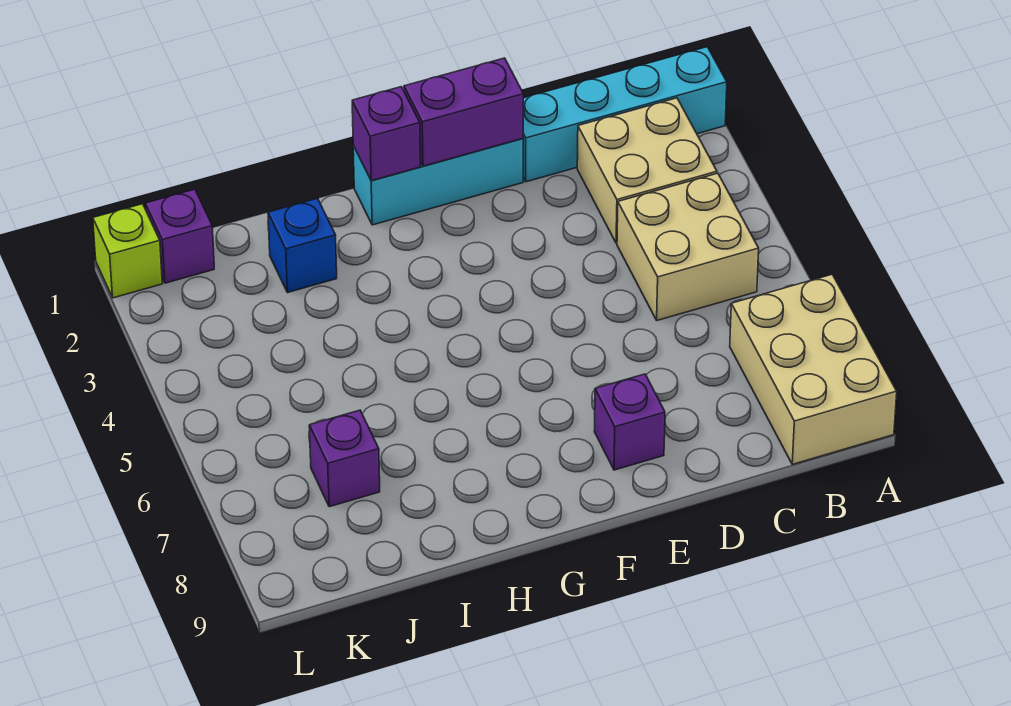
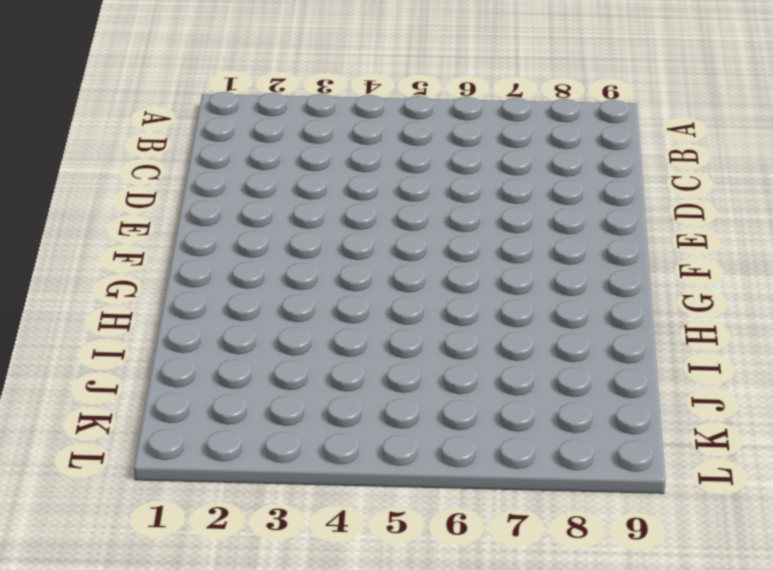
none -> cyan 1x4 brick [523,47,727,182]
none -> tan 2x3 brick [730,275,897,464]
none -> tan 2x2 brick [577,98,717,243]

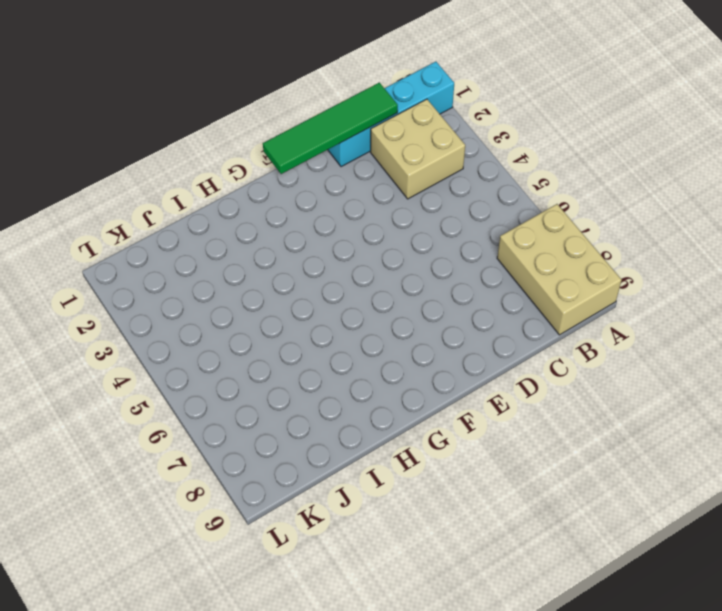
green 1x4 tile [263,83,398,174] -> purple 1x2 brick [404,58,523,166]
none -> tan 2x2 brick [617,173,759,320]
none -> cyan 1x3 brick [353,139,523,225]
none -> purple 1x1 brick [594,374,665,470]

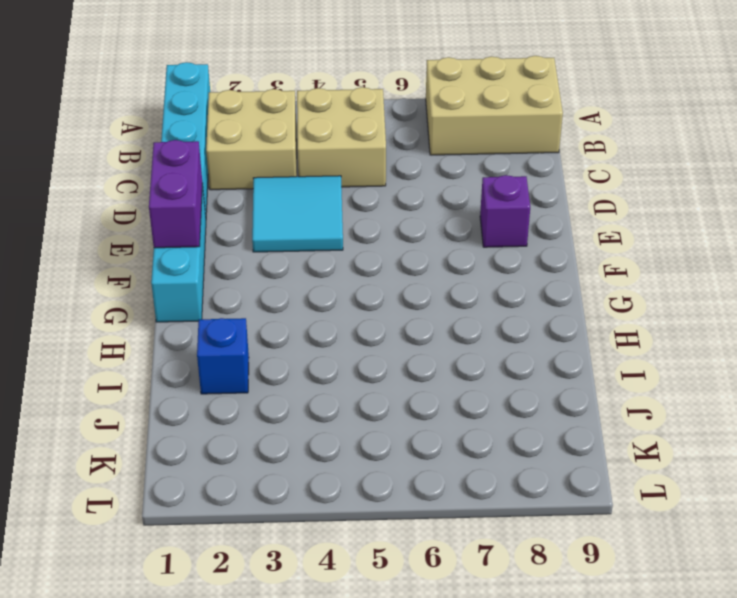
cyan 2x2 tile [252,176,343,252] -> none
none -> purple 1x1 brick [309,410,380,507]
none -> purple 1x1 brick [145,189,214,283]
none -> lime 1x1 brick [93,204,162,298]

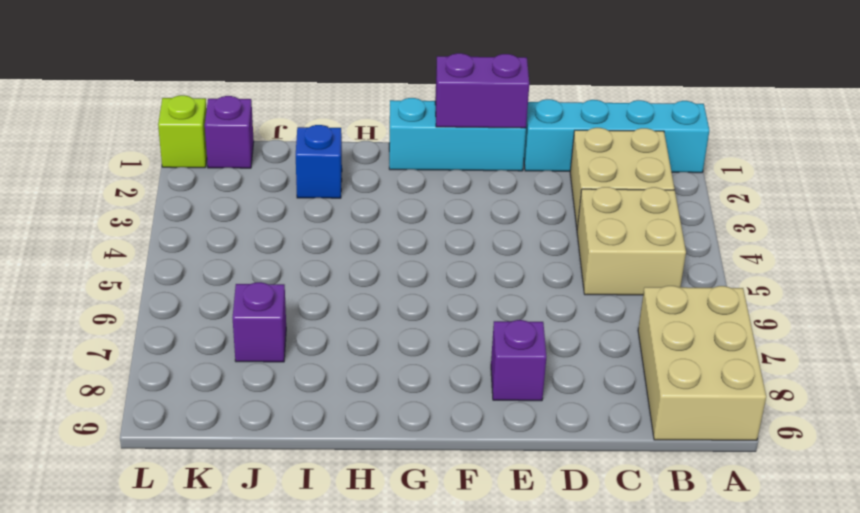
none -> purple 1x1 brick [352,87,420,181]

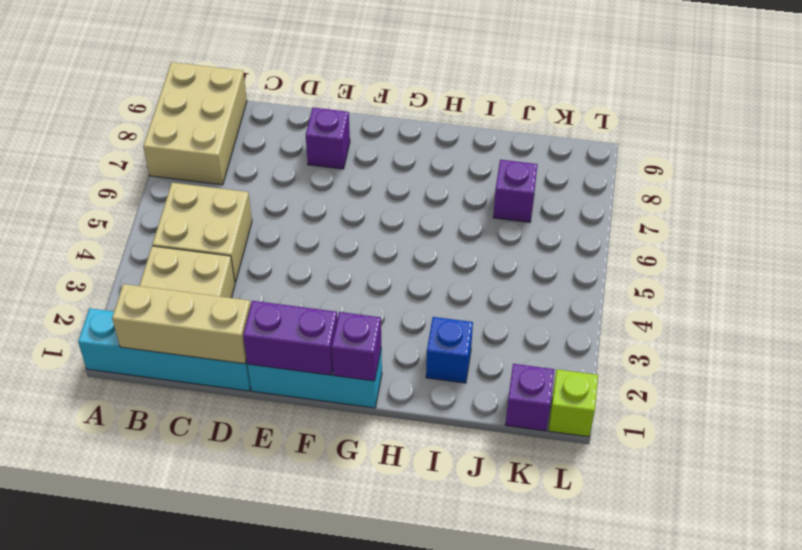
tan 1x3 brick [112,284,251,364] -> none

